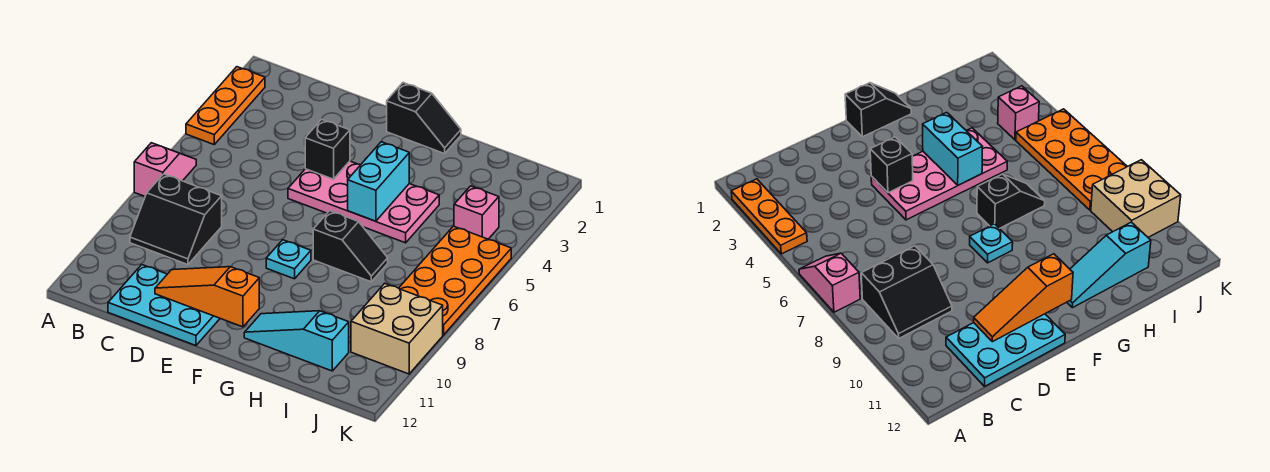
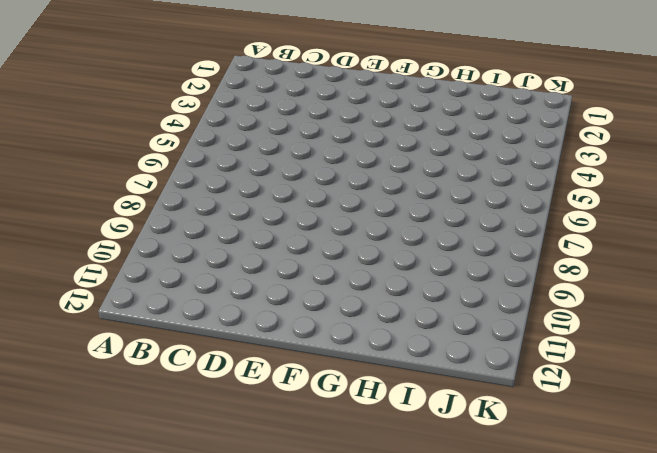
none -> orange 1x3 plate [186,67,265,144]
none -> pink 1x2 slope [134,143,196,196]
none -> black 2x2 slope [130,174,222,265]

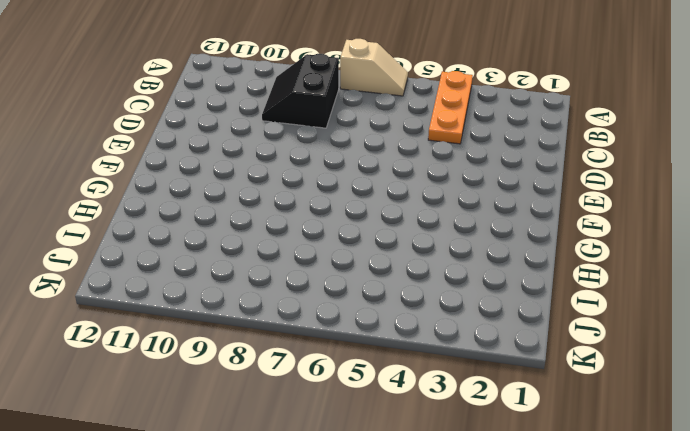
orange 1x3 plate [428,71,473,144] -> orange 1x3 plate turned to [186,67,265,144]
tan 1x2 slope [340,39,408,96] -> pink 1x2 slope [134,143,196,196]
none -> cyan 2x3 plate [108,265,220,346]
none -> pink 2x4 plate [288,161,439,243]
none -> black 1x2 slope [387,83,461,154]

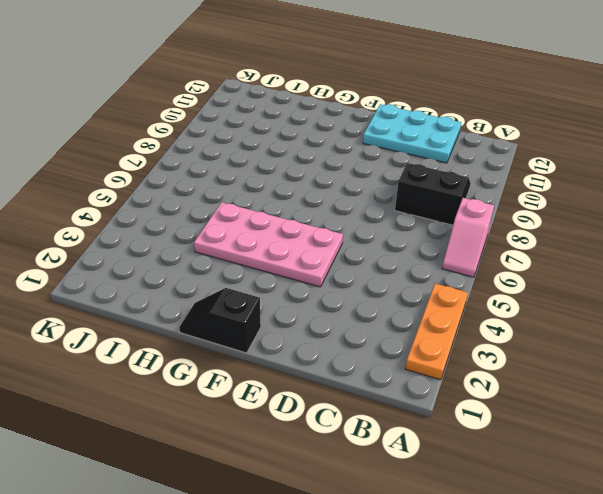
none -> cyan 1x1 plate [266,240,311,279]
none -> black 1x2 slope [313,211,388,282]
none -> cyan 1x3 slope [244,311,349,371]

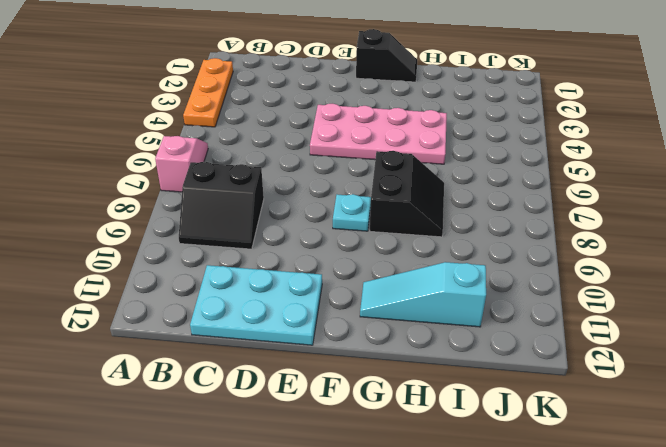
black 2x2 slope [370,151,444,237] -> black 1x2 slope [313,211,388,282]
none -> pink 1x1 brick [454,186,499,239]
none -> orange 2x4 plate [399,226,511,335]
none -> tan 2x2 brick [351,283,443,374]

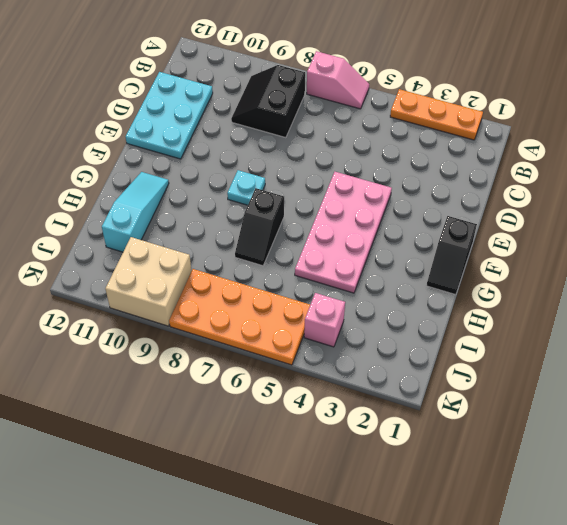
none -> orange 1x3 slope [155,267,259,327]
none -> black 1x1 brick [305,119,350,179]
none -> cyan 1x2 brick [348,142,409,221]

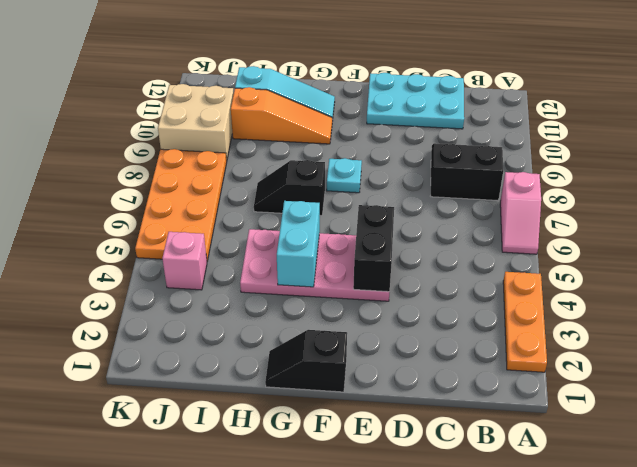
black 1x2 brick [353,205,394,292] -> black 1x1 brick [305,119,350,179]
orange 1x3 slope [231,87,332,144] -> orange 1x3 slope moved to [155,267,259,327]

